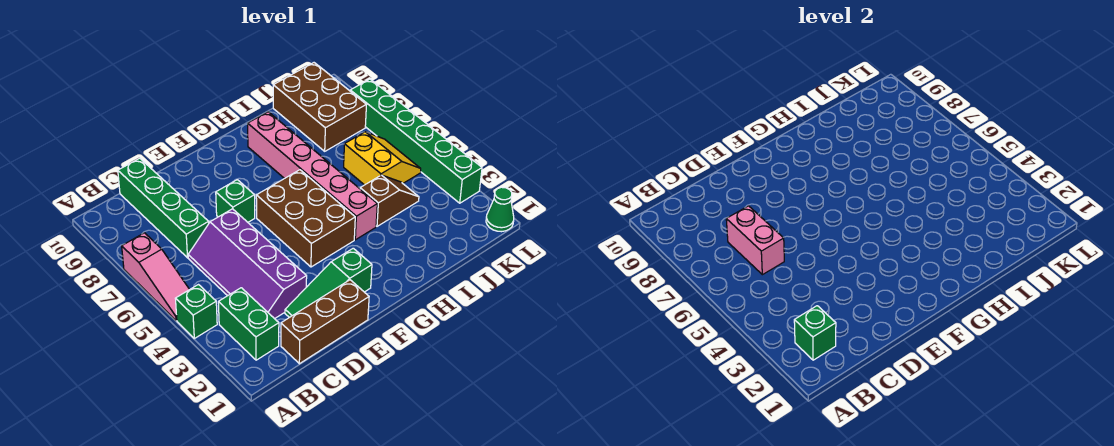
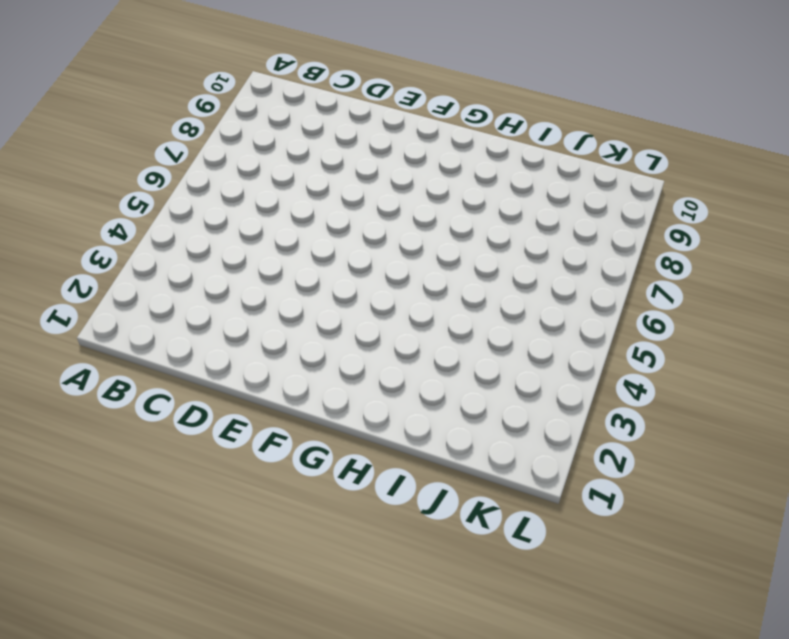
none -> green 1x1 brick [175,285,217,338]
none -> pink 1x3 slope [122,233,190,320]
none -> green 1x2 brick [218,288,279,360]

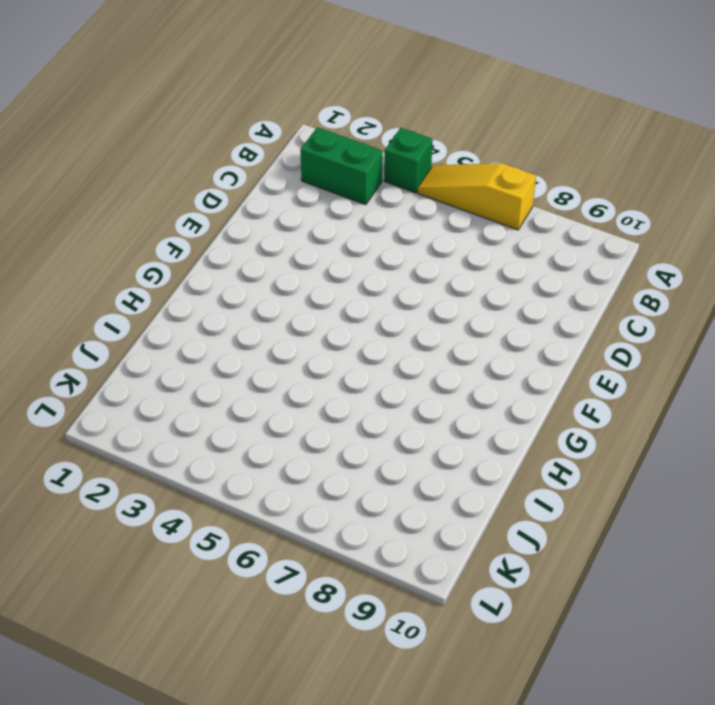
yellow 1x3 slope [418,163,536,230] -> pink 1x3 slope [122,233,190,320]
none -> brown 1x3 brick [281,280,369,364]
none -> purple 2x4 slope [188,209,307,319]
none -> green 1x4 brick [118,158,209,258]

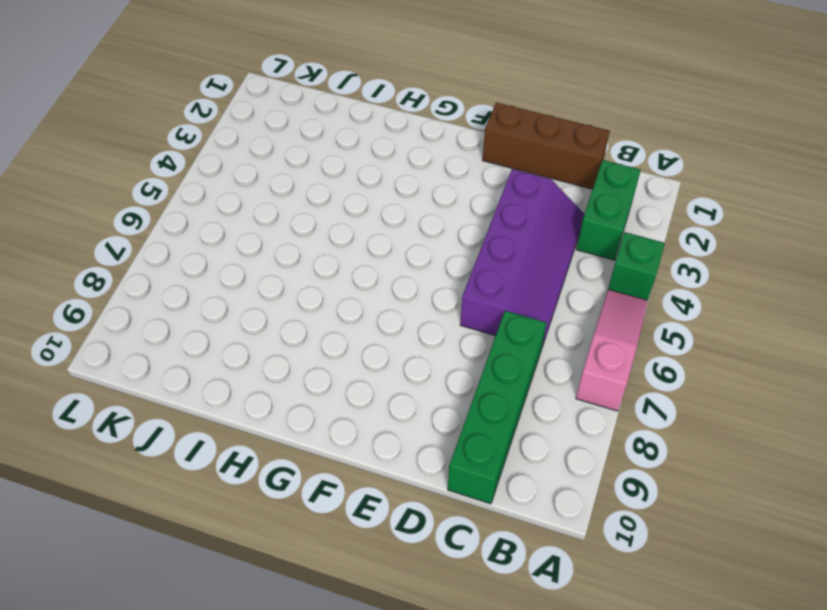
none -> green 1x3 slope [285,248,372,318]
none -> green 1x1 brick [216,180,255,222]
none -> brown 2x3 brick [256,170,355,267]

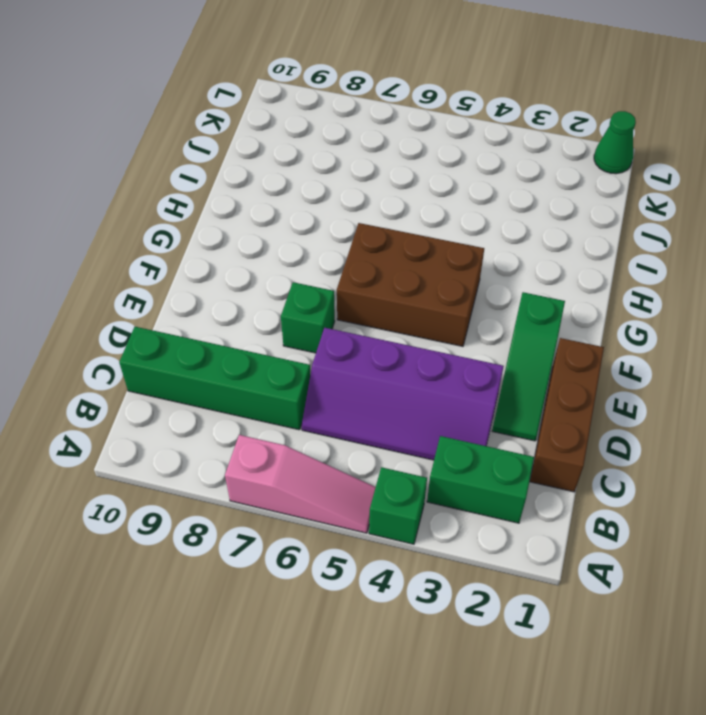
none -> pink 1x6 brick [248,112,377,240]
none -> brown 1x2 slope [360,175,419,226]
none -> yellow 2x2 slope [344,132,421,185]

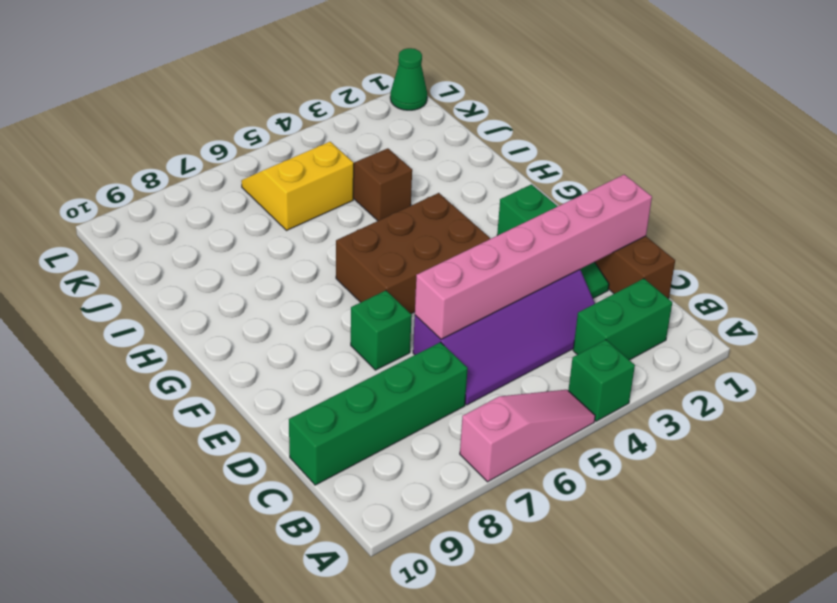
pink 1x6 brick [415,174,652,339] -> pink 1x6 brick moved to [248,112,377,240]
none -> brown 2x3 brick [273,63,366,151]
none -> green 1x6 brick [350,79,482,203]
none -> green 1x1 brick [794,306,836,360]

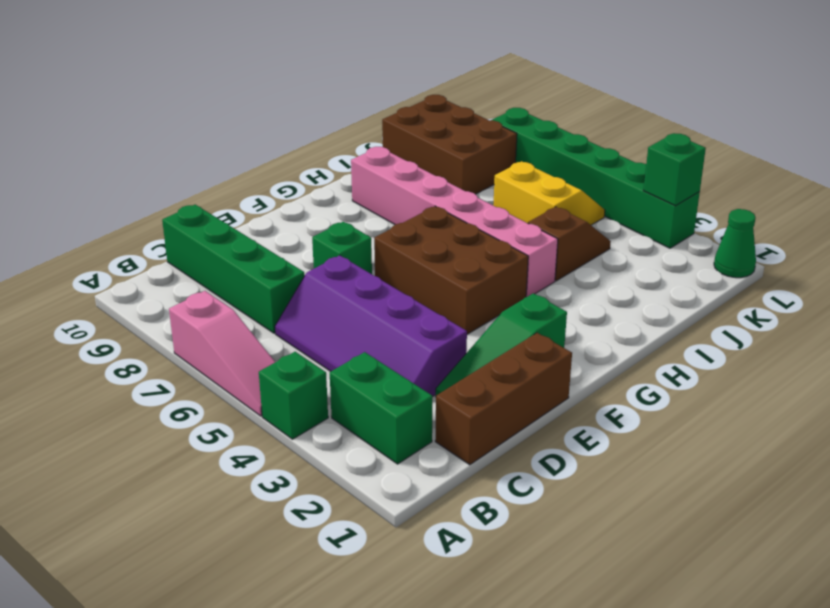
green 1x1 brick [643,133,706,206] -> green 1x1 brick moved to [794,306,836,360]
none -> pink 1x2 brick [726,206,784,275]

